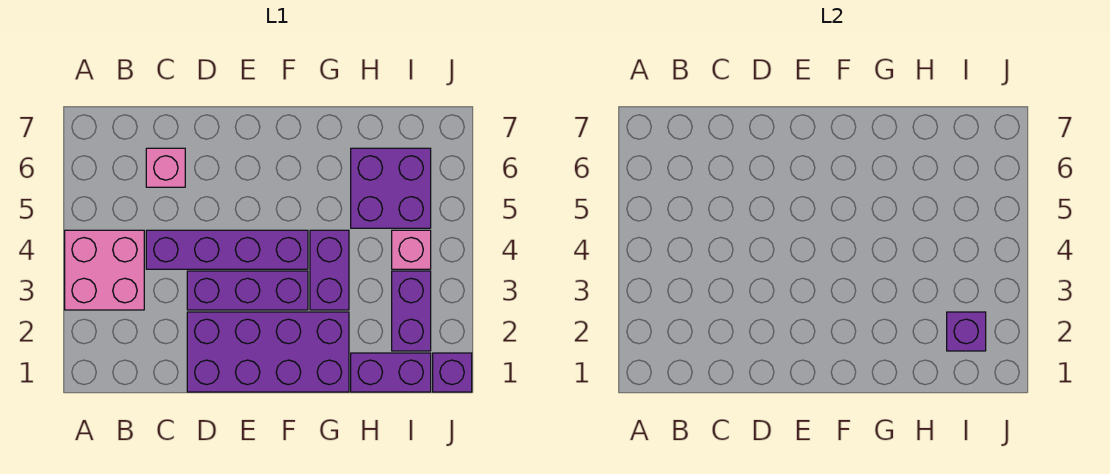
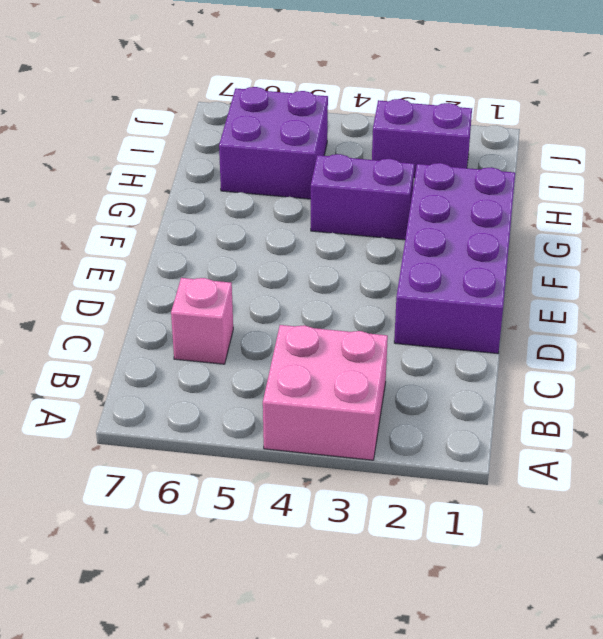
none -> purple 1x4 brick [146,230,308,269]
none -> purple 1x3 brick [187,271,308,310]
none -> purple 1x2 brick [351,353,431,392]

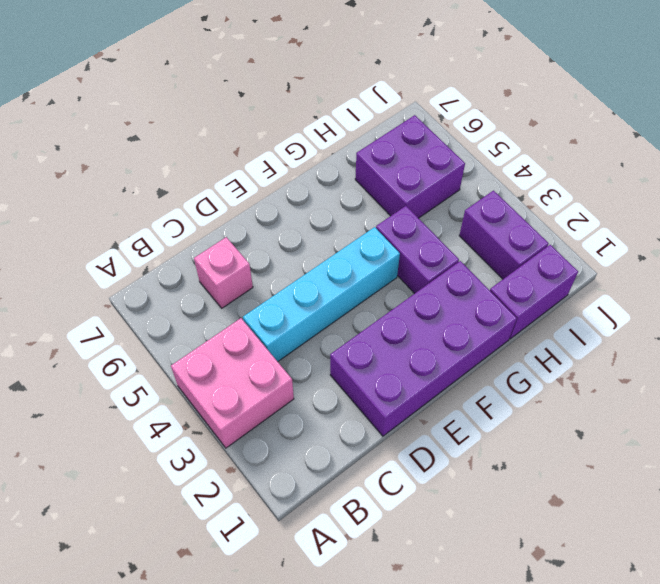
cyan 1x4 brick [243,227,400,361] -> purple 1x4 brick [146,230,308,269]
none -> purple 1x3 brick [187,271,308,310]
none -> pink 1x1 brick [392,230,431,269]
none -> purple 1x1 brick [433,353,472,392]

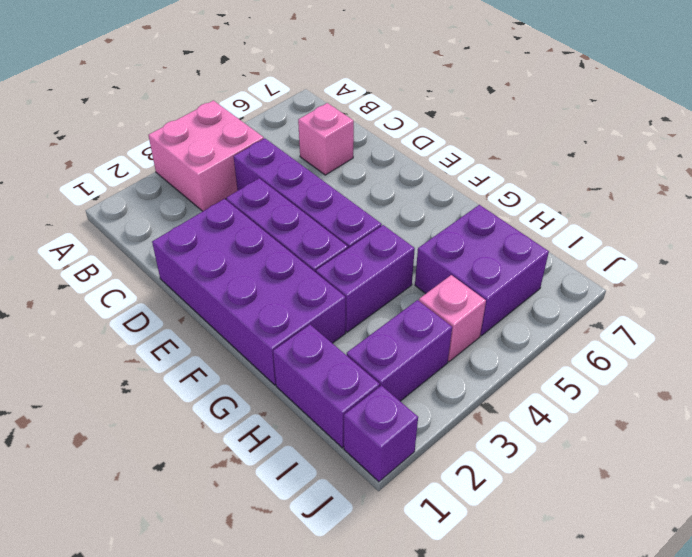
none -> purple 1x1 brick [947,312,986,351]

